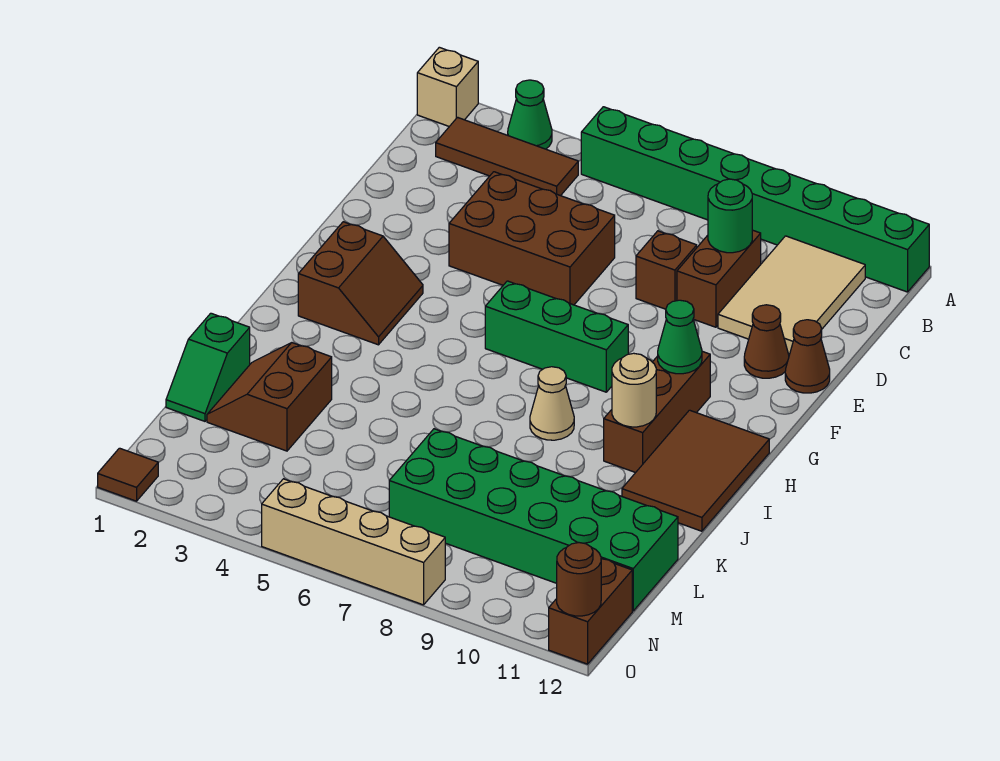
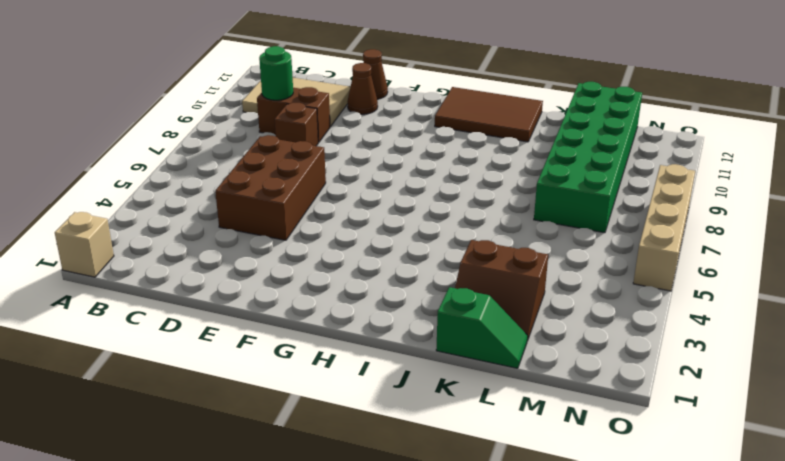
none -> green 1x1 cone [508,80,552,149]
none -> green 1x8 brick [581,107,929,292]
none -> brown 1x3 tile [436,117,578,196]

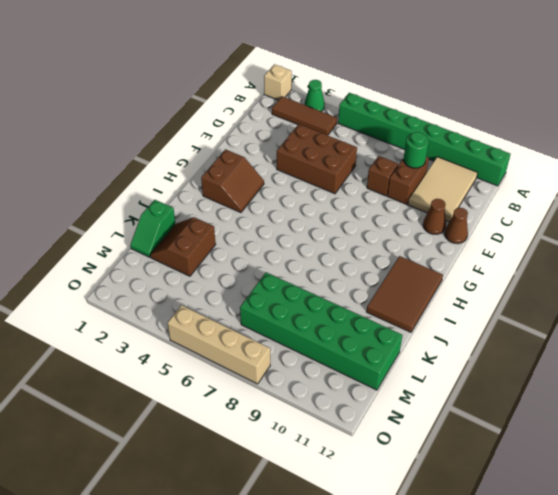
none -> green 1x3 brick [485,281,628,392]
none -> brown 1x3 brick [604,351,710,473]
none -> tan 1x1 cone [530,367,574,440]

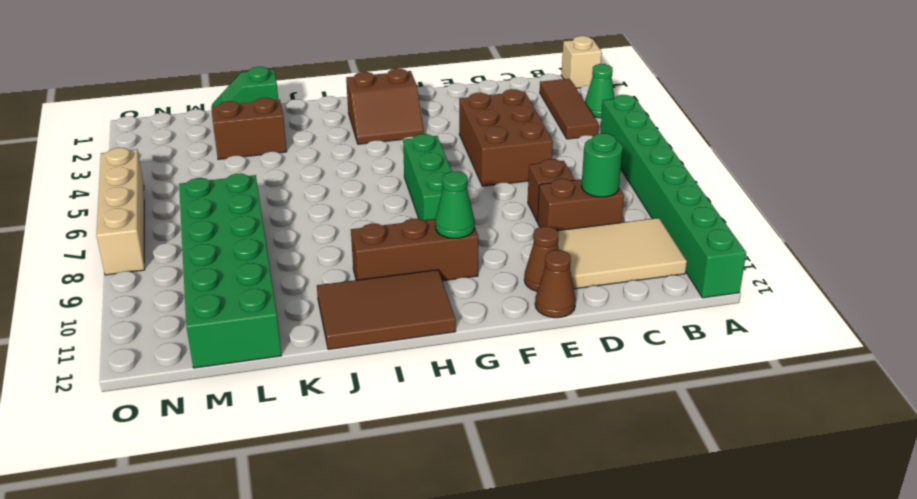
none -> tan 1x1 cone [530,367,574,440]
none -> brown 1x2 brick [549,559,632,664]
none -> brown 1x1 tile [98,448,158,501]

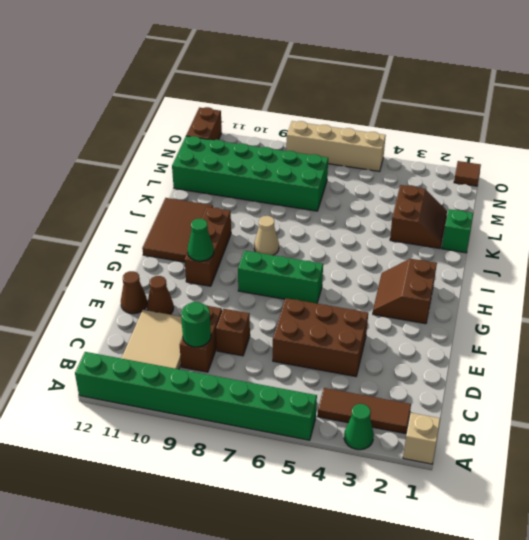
none -> tan 1x1 round brick [612,353,656,427]
none -> brown 1x1 round brick [557,543,601,616]

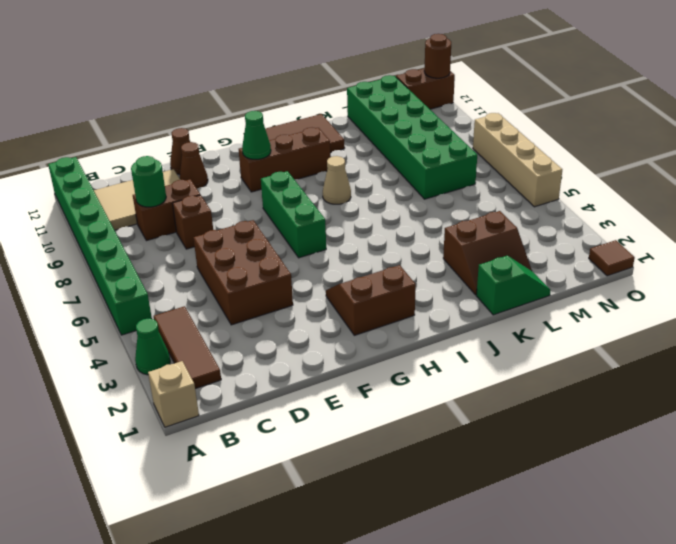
none -> tan 1x1 round brick [612,353,656,427]

